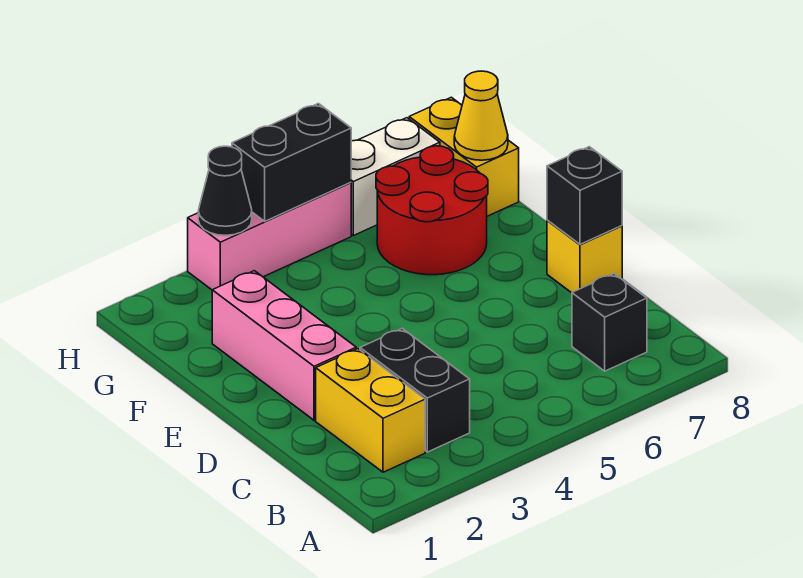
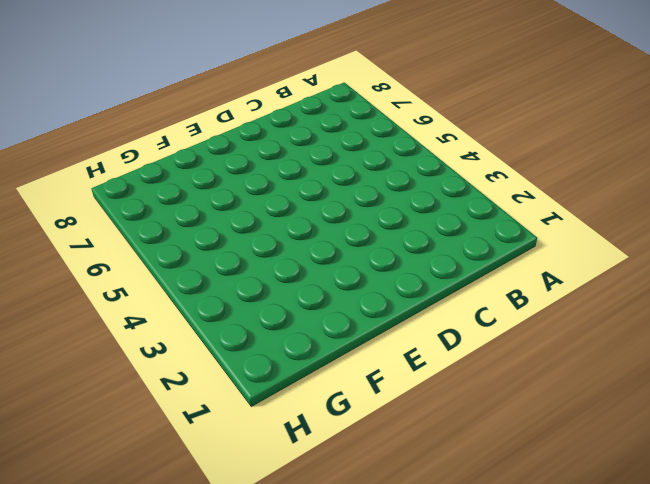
none -> yellow 1x2 brick [316,349,425,472]
none -> black 1x2 brick [360,328,470,452]
none -> black 1x1 brick [572,274,647,371]

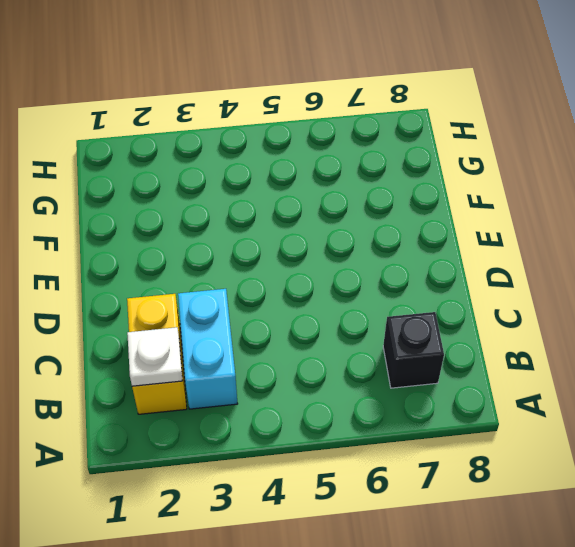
white 1x1 plate [127,327,183,386] -> none
cyan 1x2 brick [178,289,238,409] -> black 1x2 brick [360,328,470,452]
none -> pink 1x3 brick [212,271,356,420]
none -> yellow 1x1 brick [547,220,622,293]
none -> red 2x2 round brick [376,146,488,275]

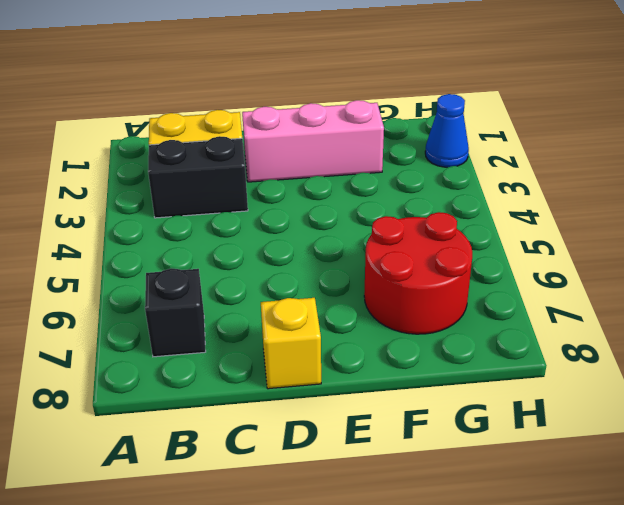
blue 1x1 cone [425,94,469,167] -> none
none -> yellow 1x2 brick [409,97,519,216]
none -> pink 1x3 brick [188,182,351,290]
none -> white 1x2 brick [351,118,440,236]

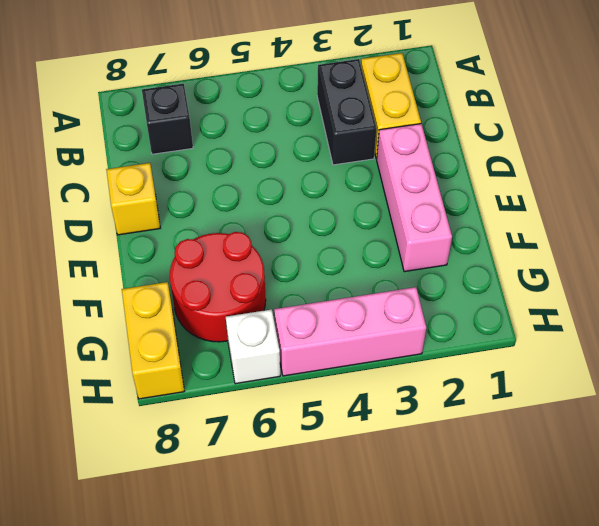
white 1x1 brick [226,309,280,384] -> white 1x2 brick [351,118,440,236]
none -> black 1x1 brick [547,147,622,244]
none -> yellow 1x1 cone [454,71,508,160]
none -> black 1x1 cone [198,146,252,235]

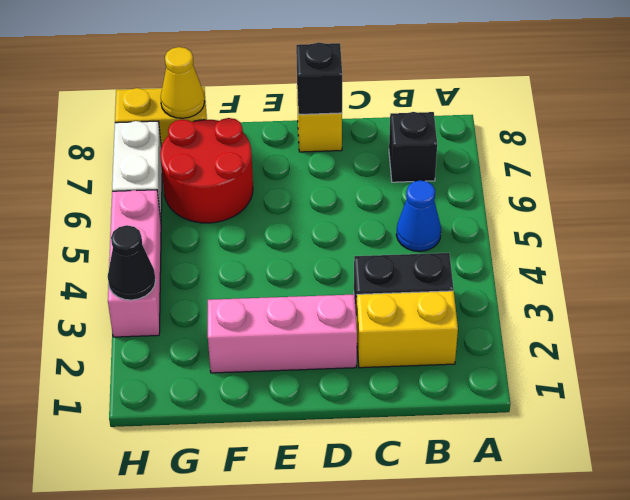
blue 1x1 cone [396,180,441,251] -> none
none -> black 1x2 brick [232,103,351,221]

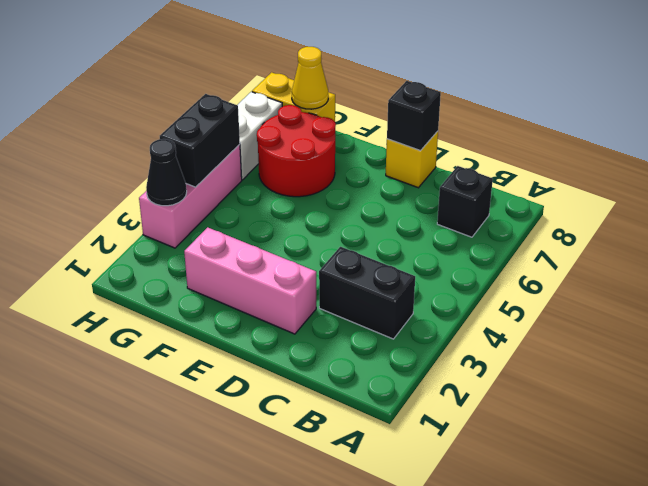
none -> yellow 1x2 brick [316,349,425,472]

